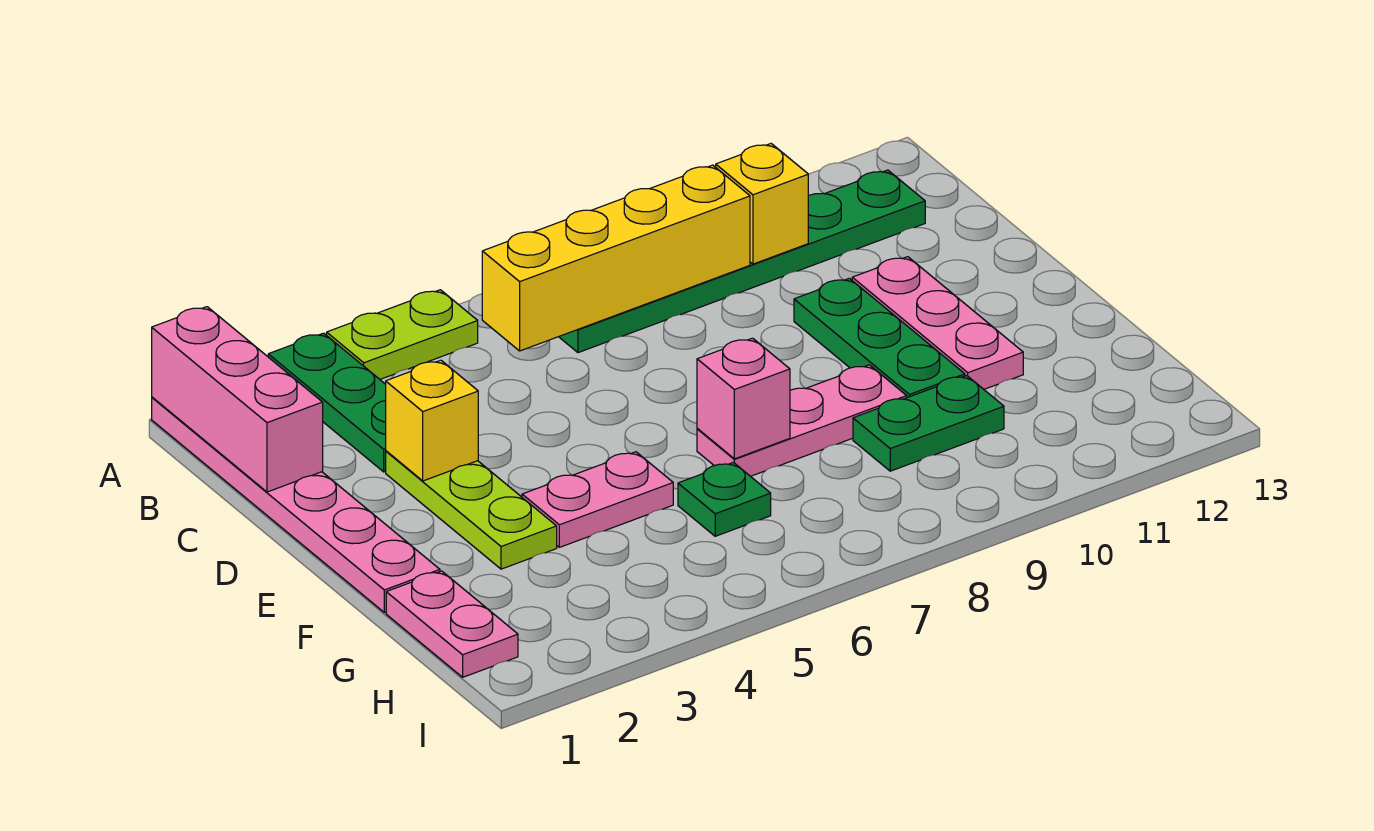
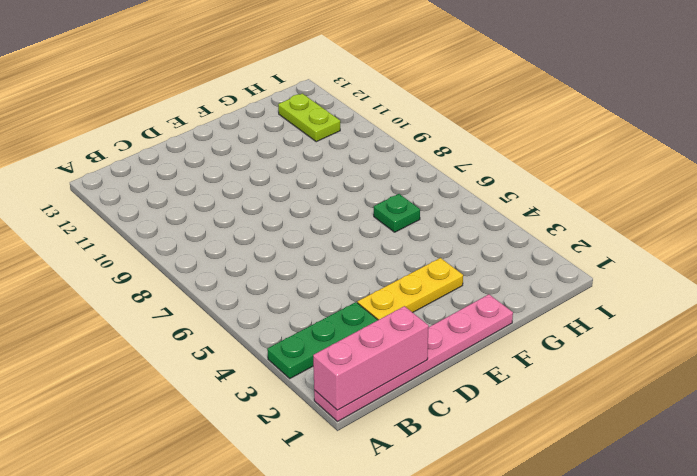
yellow 1x3 plate [357,258,463,320] -> lime 1x3 plate [386,451,557,569]
lime 1x2 plate [278,94,340,142] -> lime 1x2 plate moved to [327,290,478,379]
none -> green 1x6 plate [559,170,925,353]
none -> green 1x3 plate [794,278,965,398]
none -> pink 1x3 plate [852,257,1023,389]

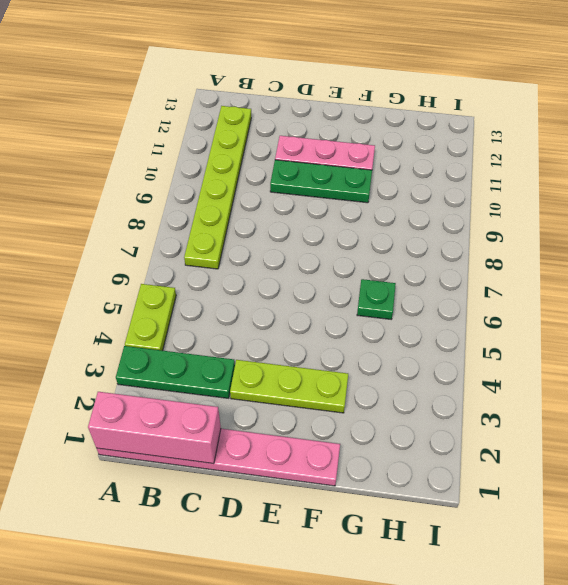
lime 1x6 plate [184,106,251,269] -> green 1x6 plate [559,170,925,353]
none -> pink 1x2 plate [522,452,673,547]
none -> pink 1x3 plate [697,365,907,476]
none -> pink 1x2 plate [386,571,518,677]

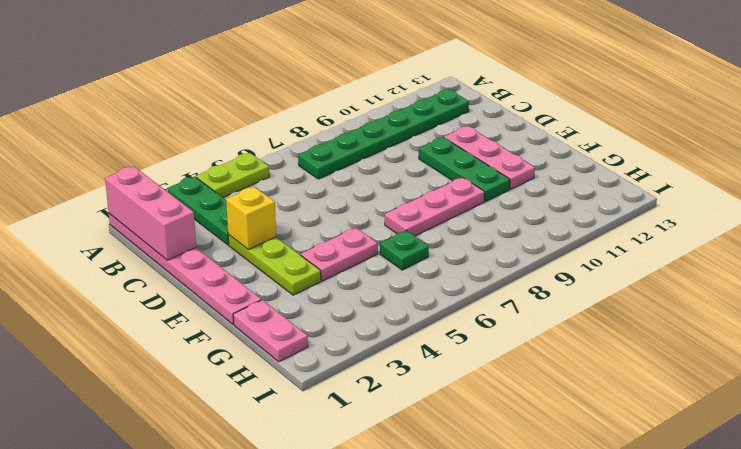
none -> green 1x2 plate [853,376,1004,471]
none -> yellow 1x4 brick [482,165,750,351]
none -> yellow 1x1 brick [716,144,808,264]

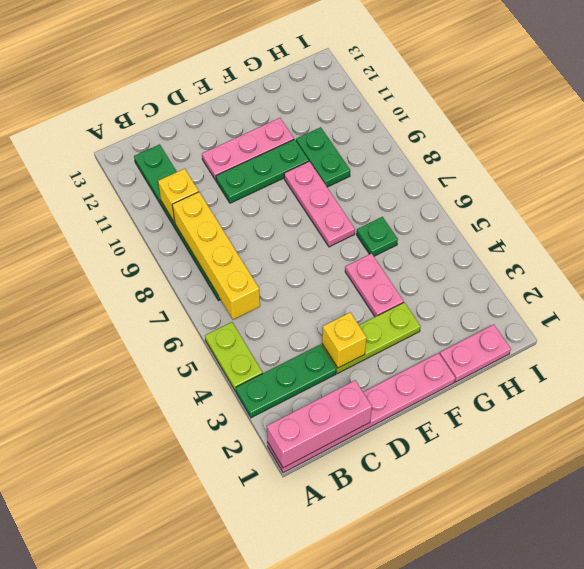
none -> pink 1x1 brick [697,338,790,459]

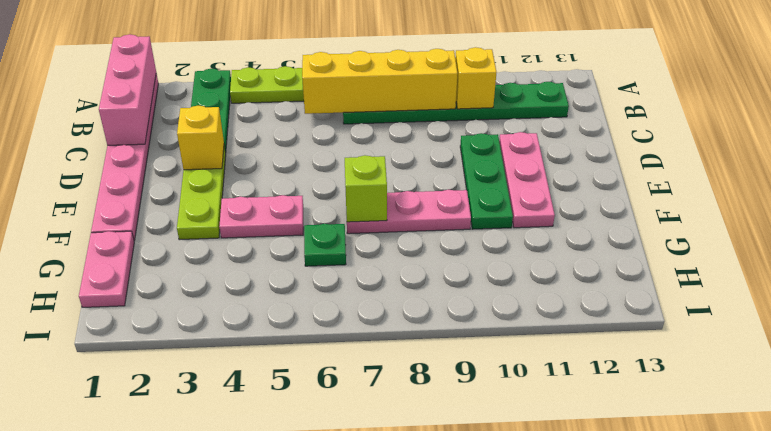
lime 1x1 brick [345,155,387,222] -> pink 1x1 brick [697,338,790,459]
none -> green 1x2 plate [853,376,1004,471]

